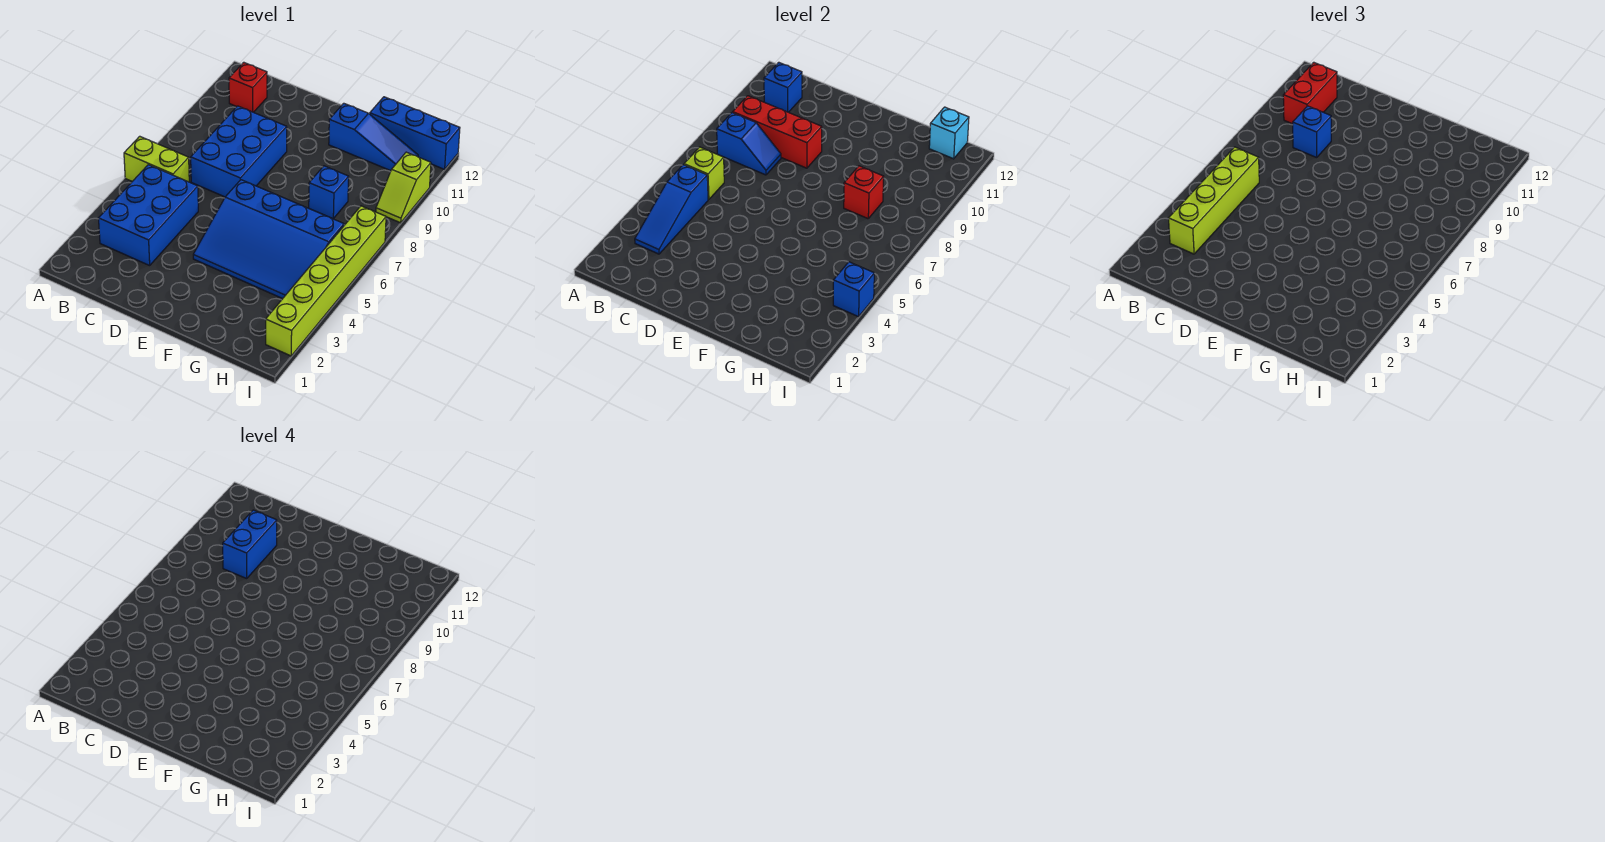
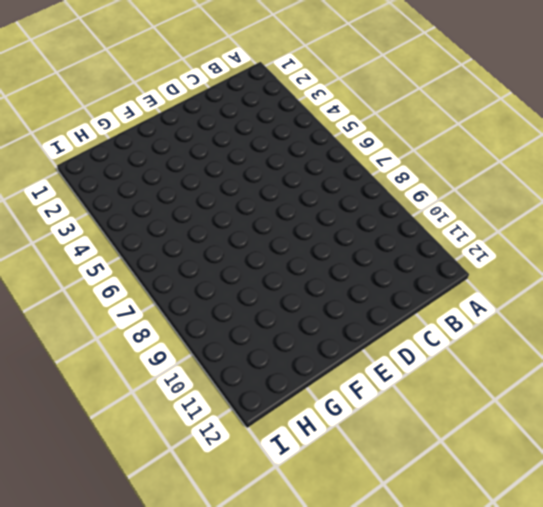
none -> lime 1x2 brick [124,136,189,182]
none -> blue 2x3 brick [99,165,198,266]
none -> red 1x1 brick [229,62,267,112]

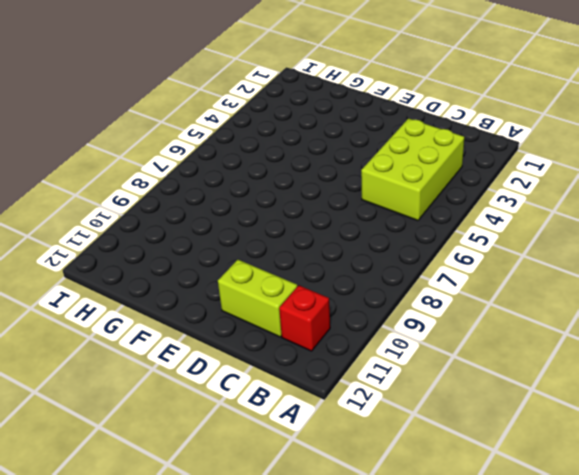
lime 2x3 brick [361,118,464,221] -> blue 2x3 brick [99,165,198,266]
lime 1x2 brick [218,260,297,337] -> lime 1x2 brick moved to [124,136,189,182]
none -> blue 2x3 brick [191,106,287,197]
none -> blue 3x4 slope [193,180,344,299]
none -> blue 1x3 slope [329,103,418,171]

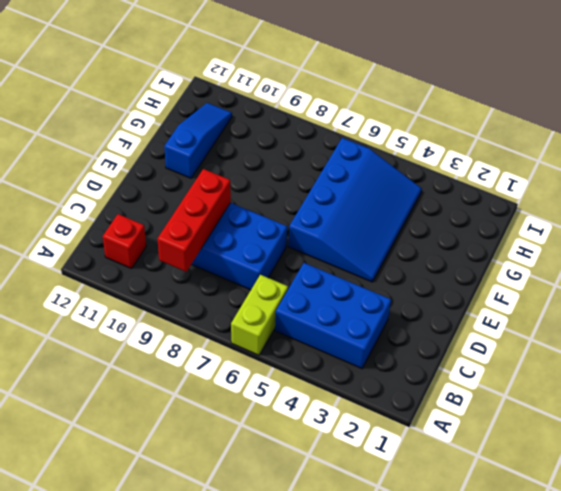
none -> blue 1x1 brick [309,166,349,219]
none -> blue 1x3 brick [370,97,460,169]
none -> lime 1x6 brick [266,206,386,356]

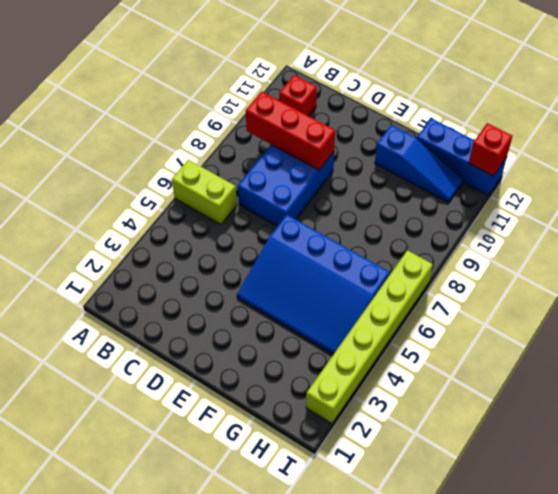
red 1x1 brick [469,123,512,176] -> red 1x1 brick moved to [844,166,884,219]
none -> blue 2x3 brick [99,165,198,266]
none -> blue 1x1 brick [309,166,349,219]
none -> lime 1x2 slope [376,152,431,223]

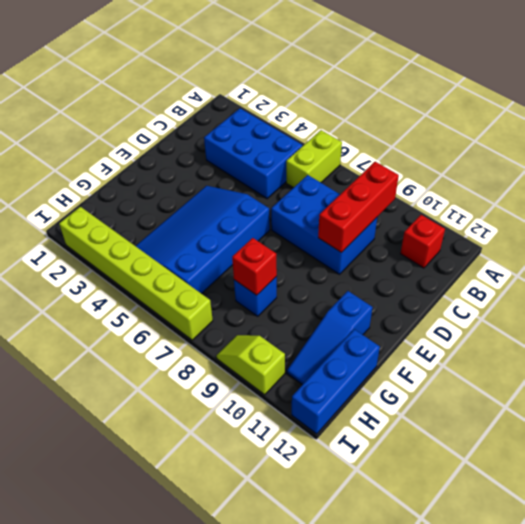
none -> blue 1x3 slope [635,165,708,254]
none -> lime 1x1 brick [684,147,724,200]
none -> blue 1x2 slope [717,113,781,175]

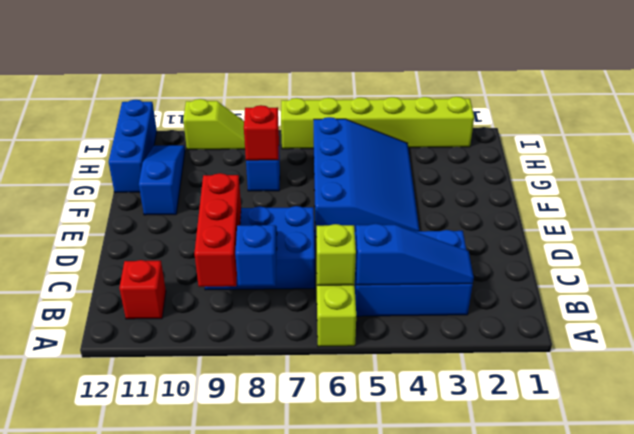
none -> blue 1x1 brick [764,62,802,112]
none -> cyan 1x1 brick [929,107,969,159]
none -> blue 1x1 brick [833,262,874,317]

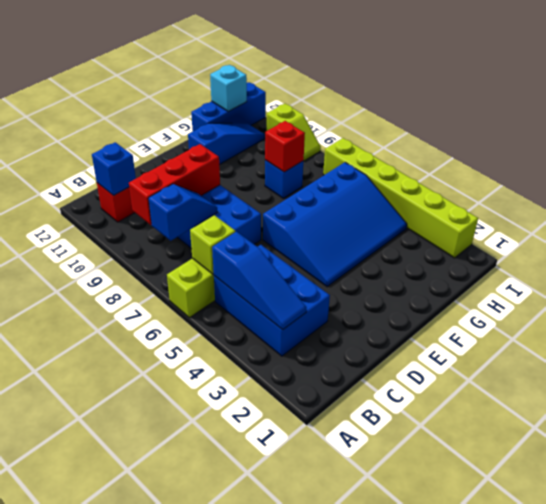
none -> blue 1x1 brick [833,262,874,317]
none -> lime 1x4 brick [1169,147,1259,254]
none -> red 1x2 brick [1283,62,1337,124]

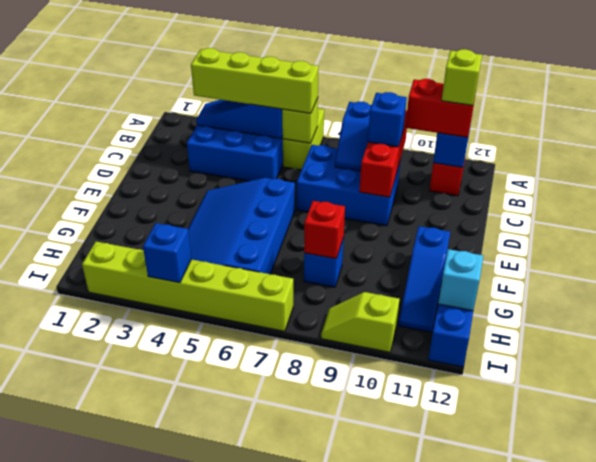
lime 1x1 brick [442,49,482,105] -> none
none -> blue 1x2 brick [223,510,277,579]

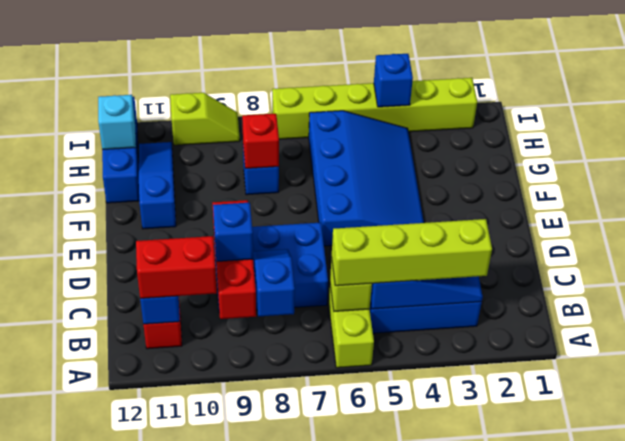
none -> blue 1x2 brick [223,510,277,579]

